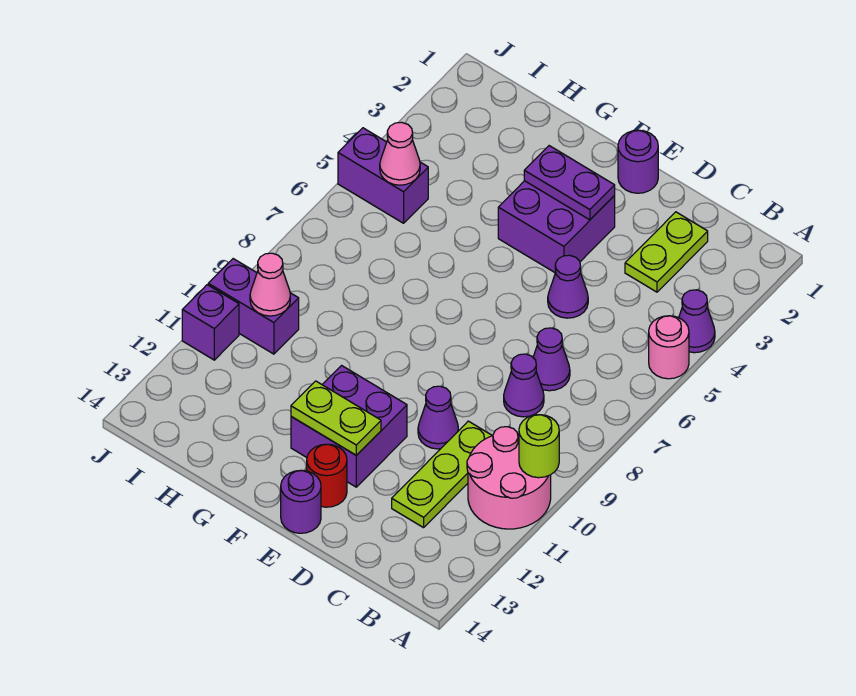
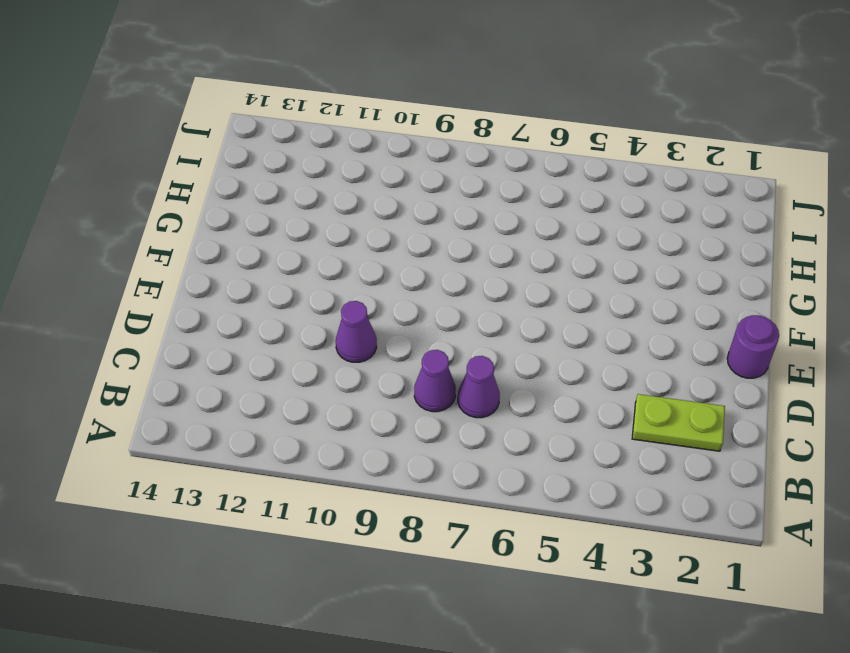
none -> purple 1x1 cone [679,290,715,353]
none -> pink 1x1 round brick [649,316,689,379]
none -> pink 2x2 round brick [467,427,551,529]

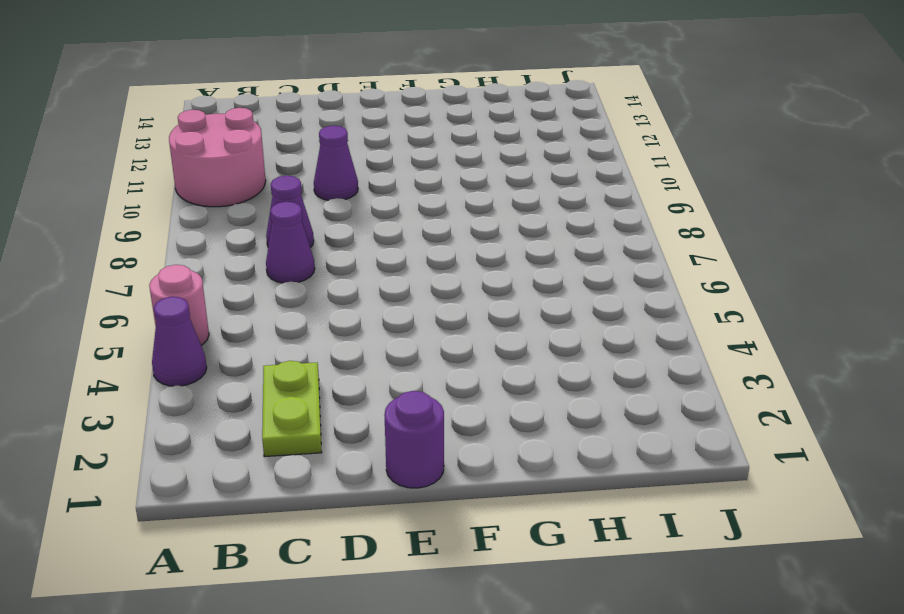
none -> lime 1x3 plate [392,421,492,528]
none -> purple 1x1 cone [548,255,588,318]
none -> purple 2x2 brick [498,181,615,273]

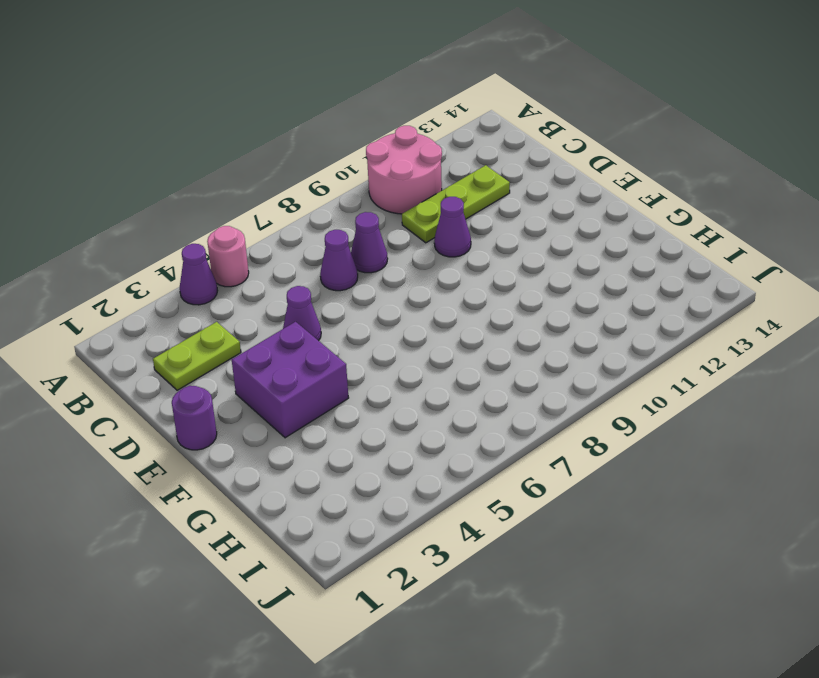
none -> purple 2x2 brick [291,366,407,487]
none -> red 1x1 round brick [307,444,347,507]
none -> purple 1x1 round brick [281,470,321,533]

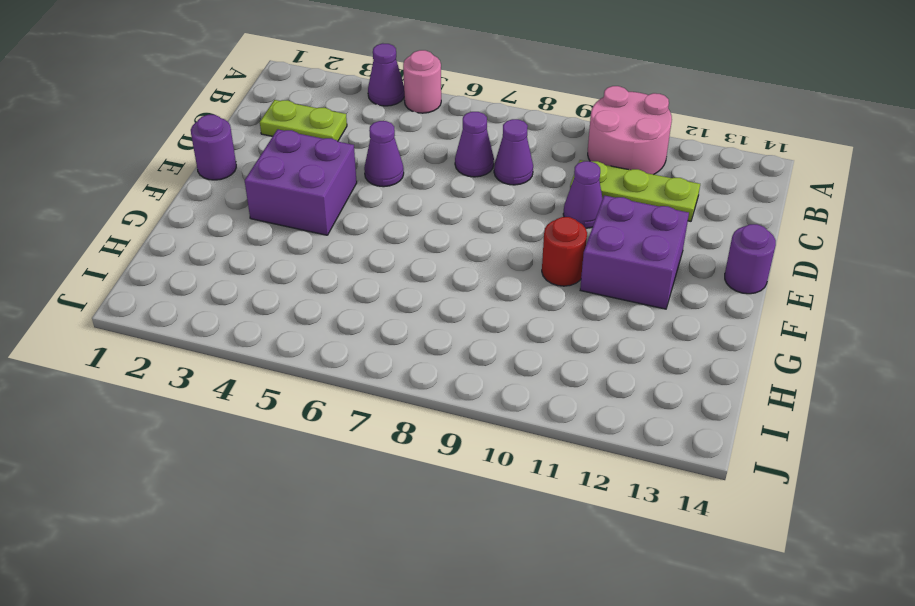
red 1x1 round brick [542,217,587,286] -> red 1x1 round brick moved to [307,444,347,507]
none -> purple 1x2 brick [338,128,428,223]
none -> purple 1x2 brick [208,259,299,354]
none -> purple 1x1 brick [182,285,239,360]

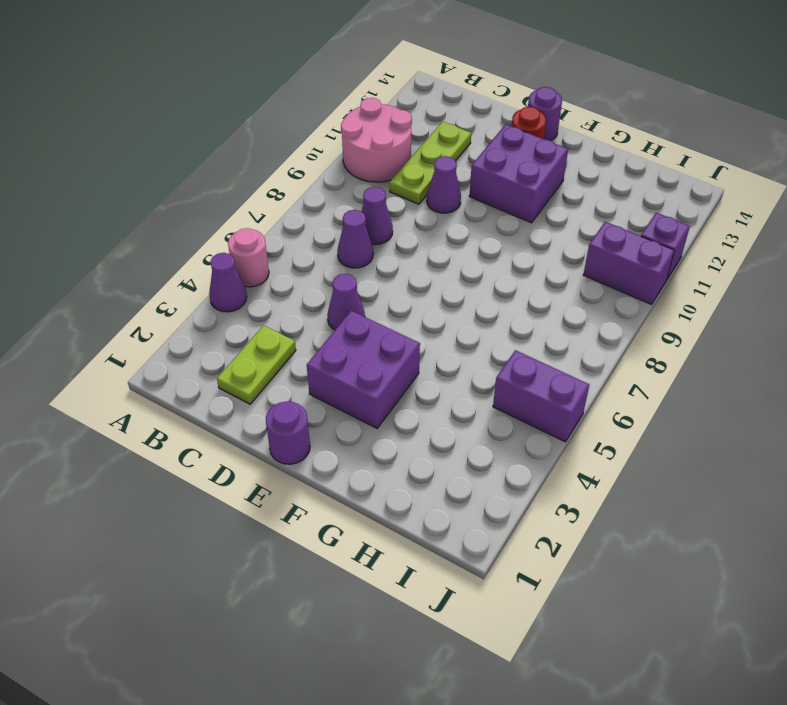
none -> lime 1x1 round brick [519,415,559,478]
none -> purple 1x2 plate [524,146,615,220]
none -> lime 1x2 plate [291,381,381,455]

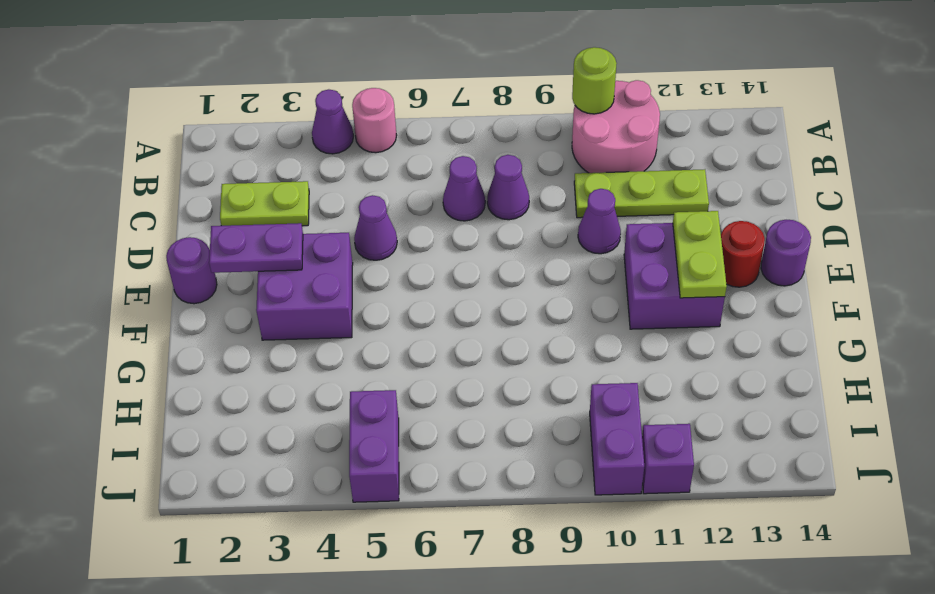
purple 1x2 plate [209,223,303,273] -> purple 1x2 plate turned to [524,146,615,220]
none -> pink 1x1 cone [380,122,420,185]
none -> pink 1x1 cone [250,253,290,316]

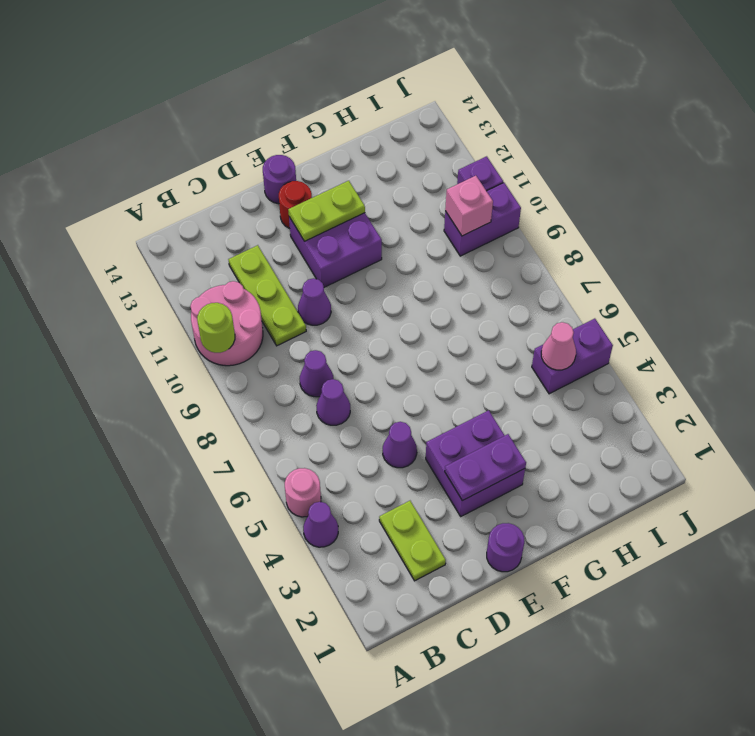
pink 1x1 brick [445,176,493,236] -> pink 1x1 cone [250,253,290,316]

